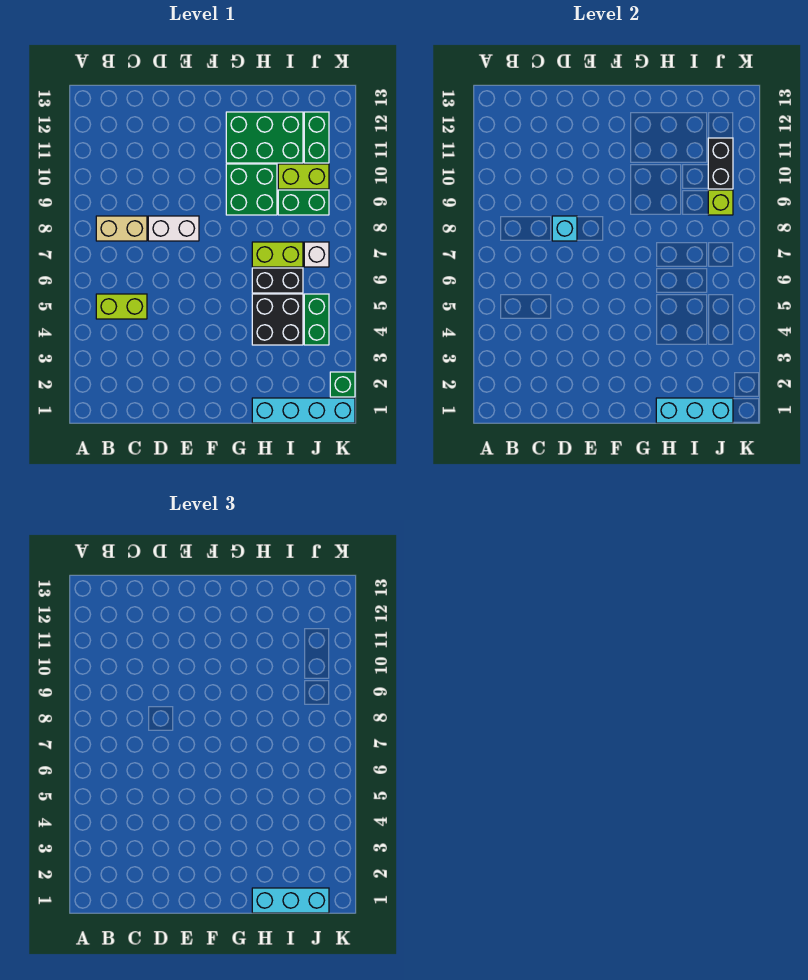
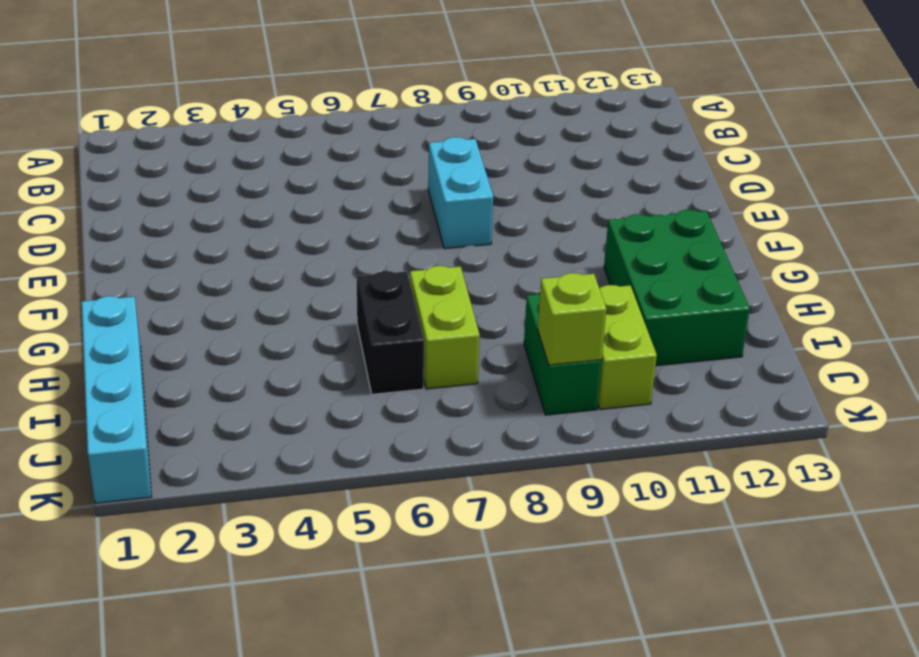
cyan 1x2 brick [428,137,493,249] -> white 1x2 brick [148,216,199,241]
none -> lime 1x2 brick [96,294,147,319]
none -> tan 1x2 brick [96,216,147,241]
none -> green 2x2 brick [226,164,277,215]

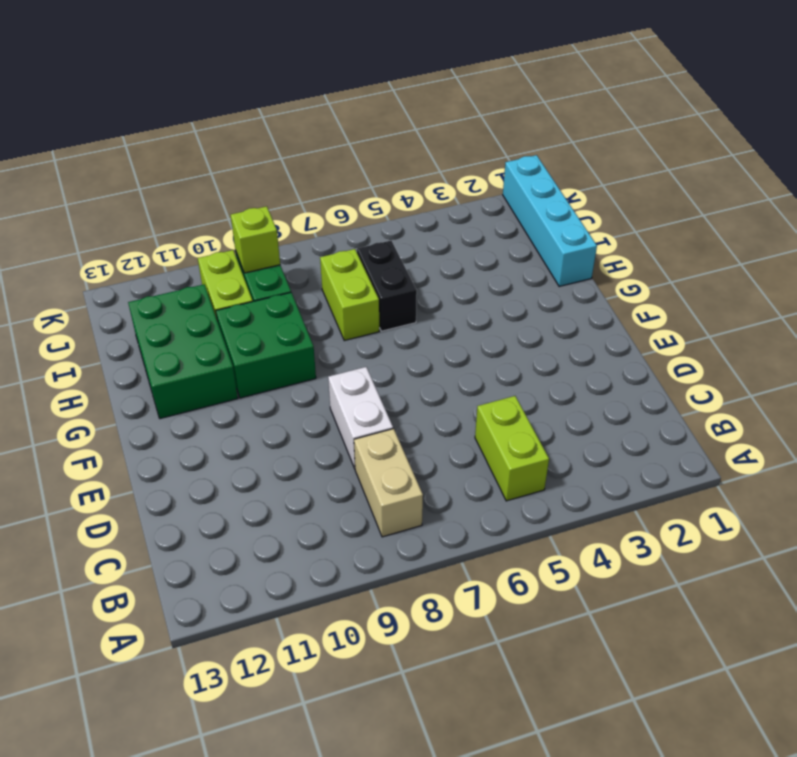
none -> black 2x2 brick [252,294,303,345]
none -> green 1x2 brick [304,294,329,345]
none -> white 1x1 brick [304,242,329,267]

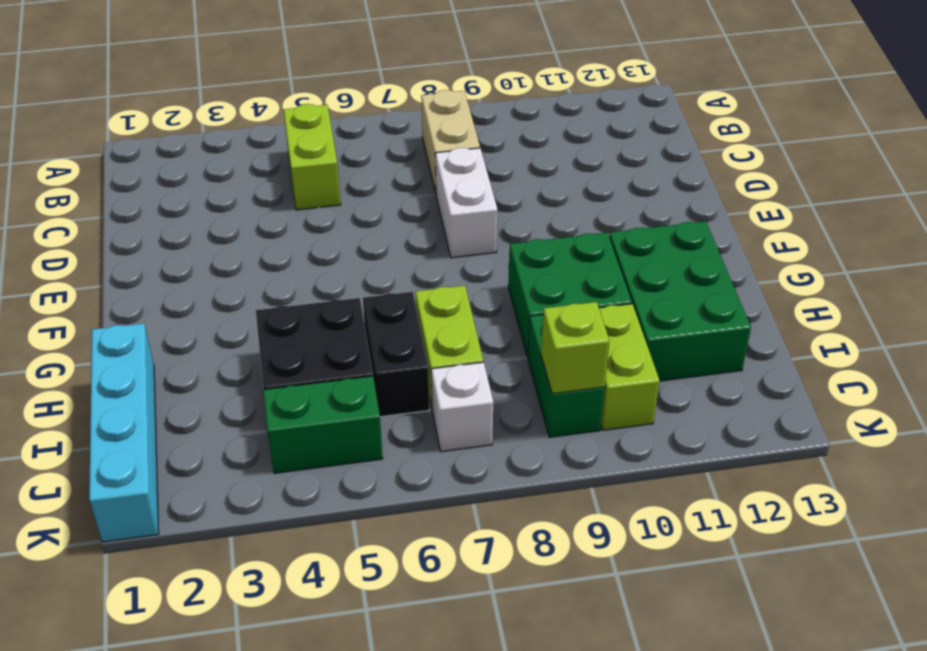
none -> green 1x2 brick [304,112,329,163]
none -> green 1x1 brick [330,372,355,397]
none -> cyan 1x1 brick [552,216,577,241]

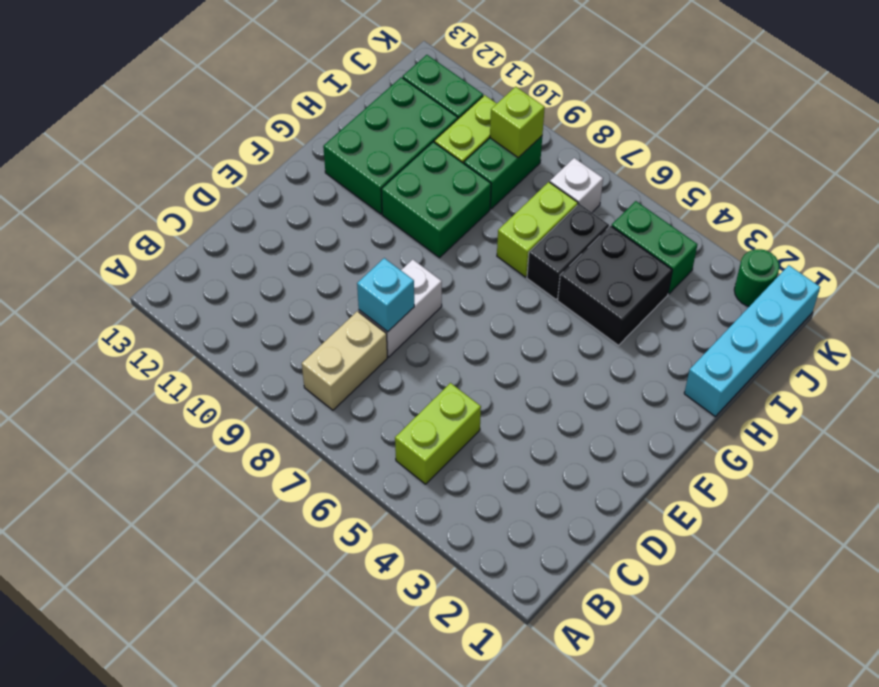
green 1x1 round brick [734,249,779,306] -> green 1x1 brick [330,372,355,397]
none -> cyan 1x3 brick [656,398,733,423]
none -> black 1x2 brick [708,138,733,189]
none -> cyan 1x3 brick [252,888,329,913]

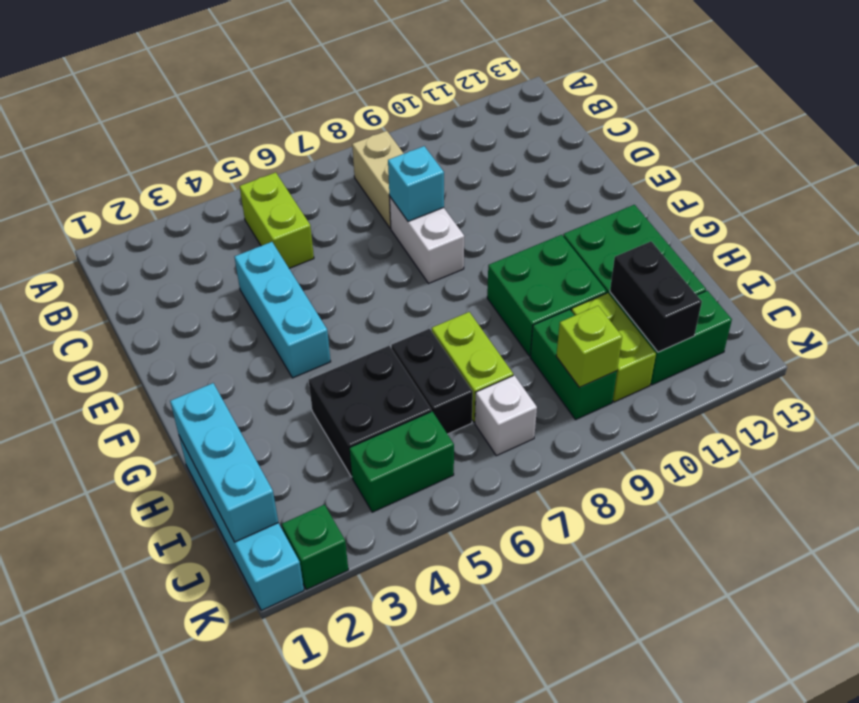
cyan 1x3 brick [234,242,331,378] -> cyan 1x3 brick moved to [252,888,329,913]
black 1x2 brick [610,241,702,352] -> black 1x2 brick turned to [708,138,733,189]

